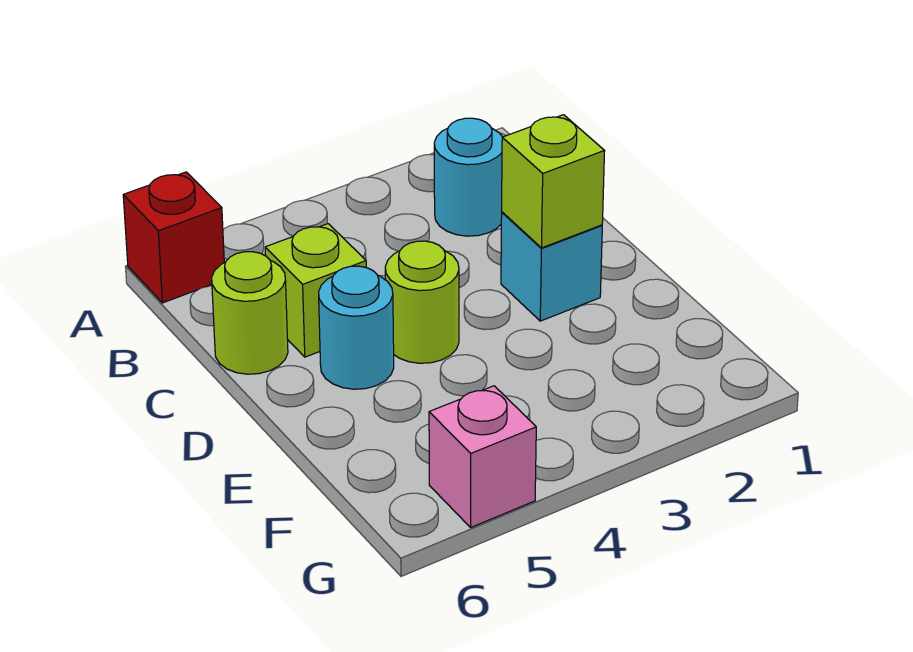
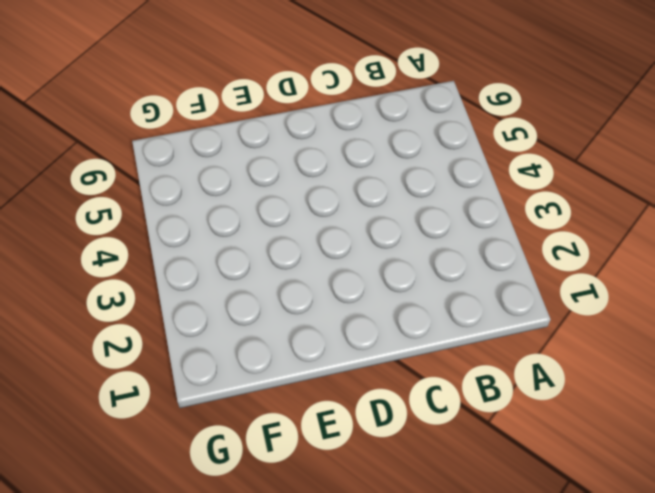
none -> red 1x1 brick [123,172,224,303]
none -> cyan 1x1 round brick [434,118,502,236]

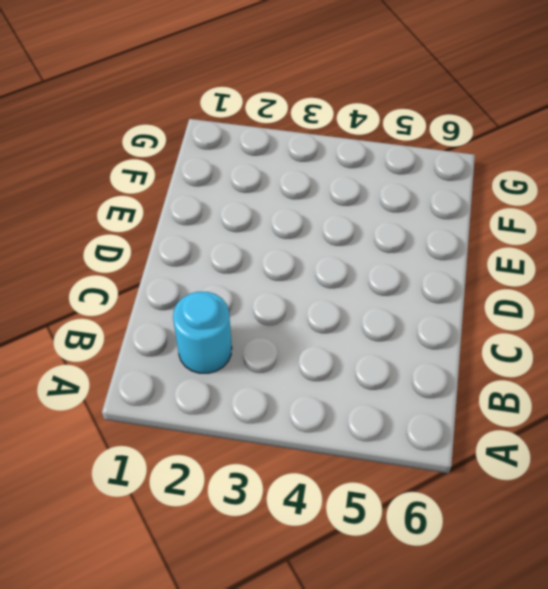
none -> red 1x1 brick [123,172,224,303]
none -> lime 1x1 brick [265,224,366,357]

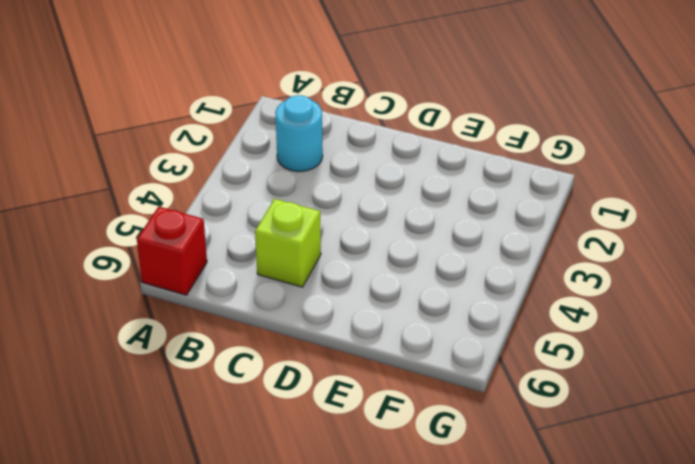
none -> lime 1x1 round brick [212,252,288,374]
none -> cyan 1x1 brick [501,212,602,321]

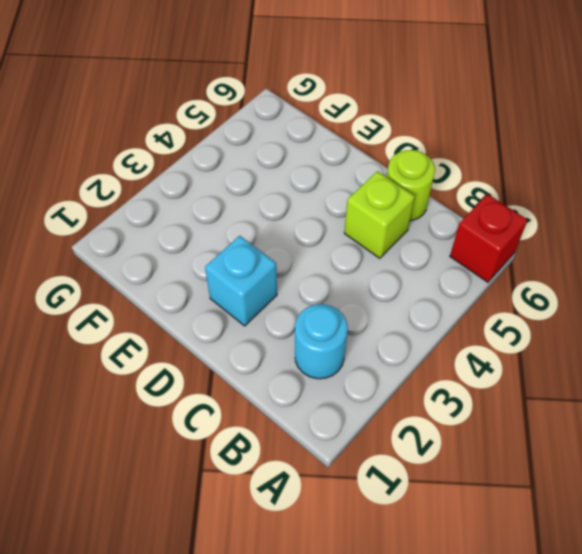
none -> lime 1x1 round brick [385,241,459,363]
none -> cyan 1x1 round brick [319,266,394,389]

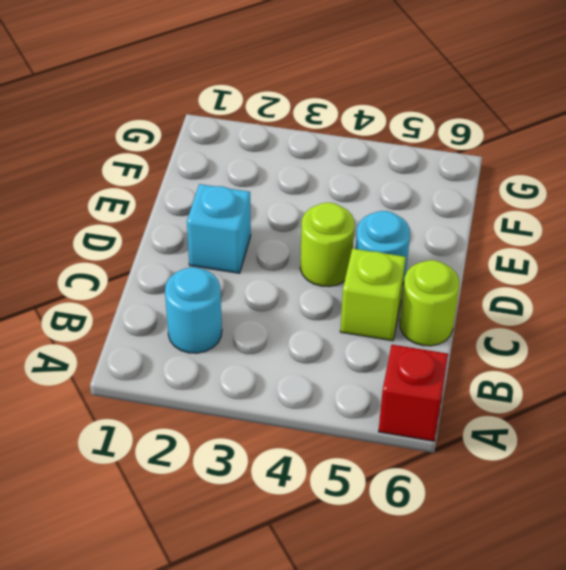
none -> pink 1x1 brick [429,386,536,527]
none -> lime 1x1 brick [502,115,605,248]

